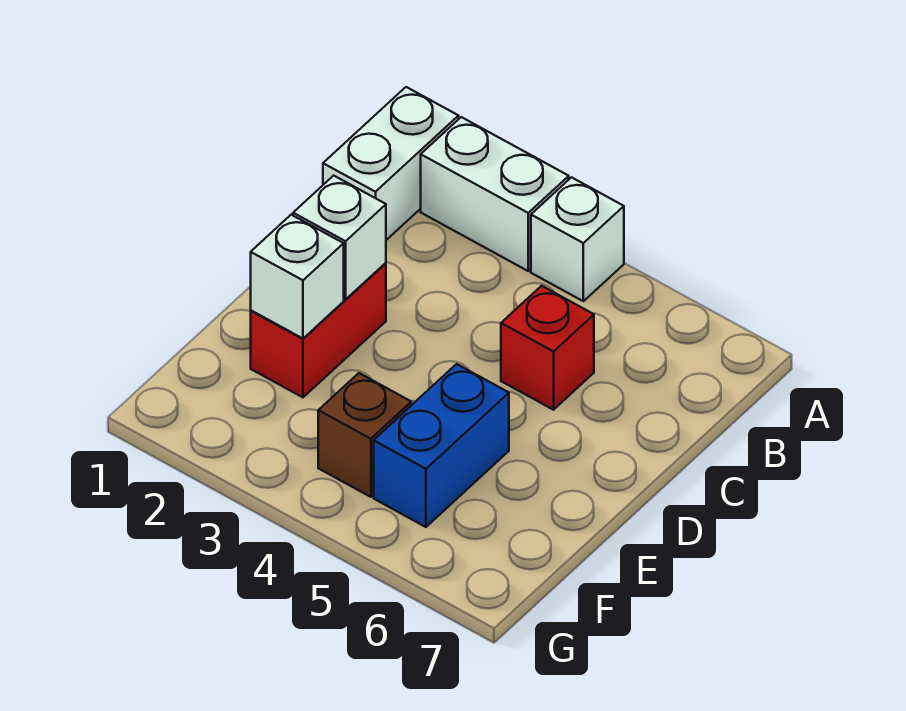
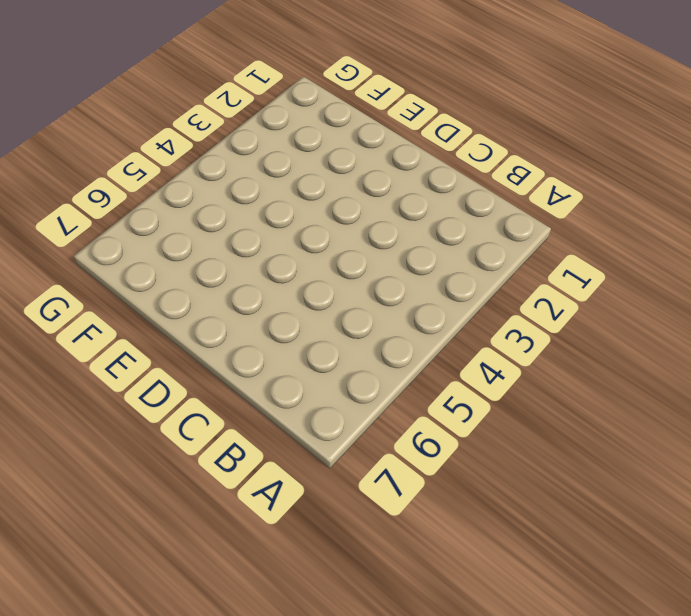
none -> white 1x2 brick [323,87,459,240]
none -> white 1x2 brick [421,117,569,271]

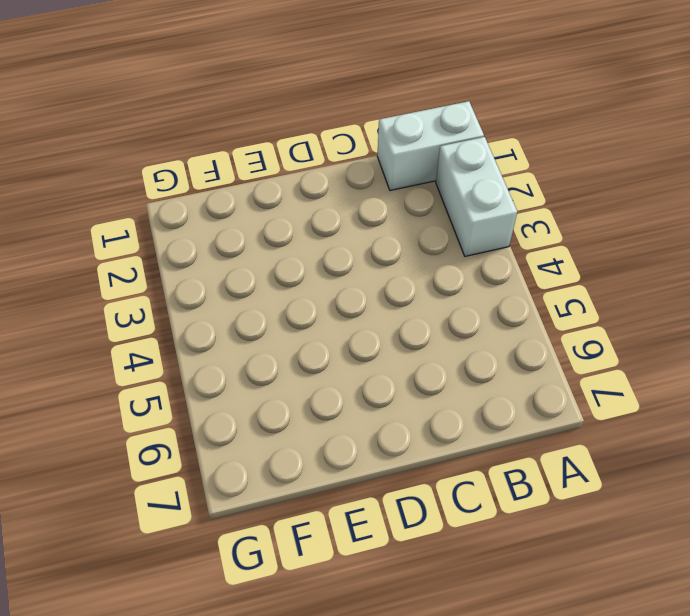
none -> white 1x1 brick [531,177,624,301]
none -> red 1x1 brick [501,286,594,410]

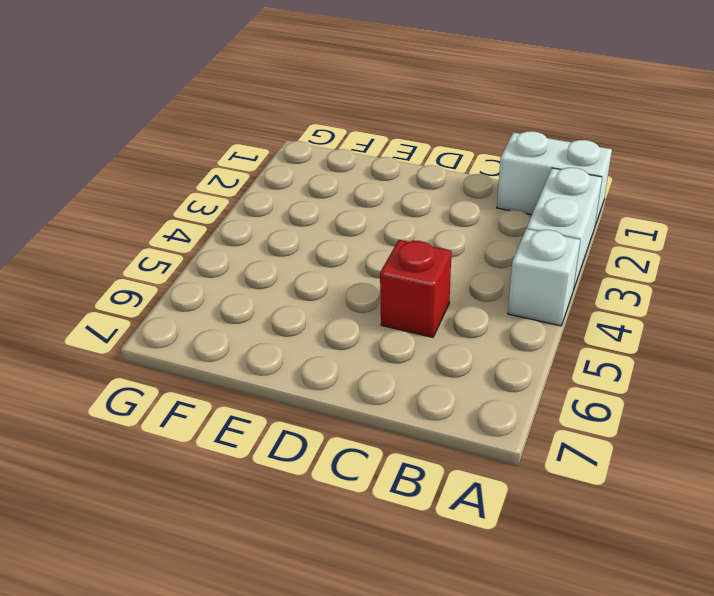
none -> red 1x2 brick [251,263,386,397]
none -> blue 1x2 brick [374,364,509,527]

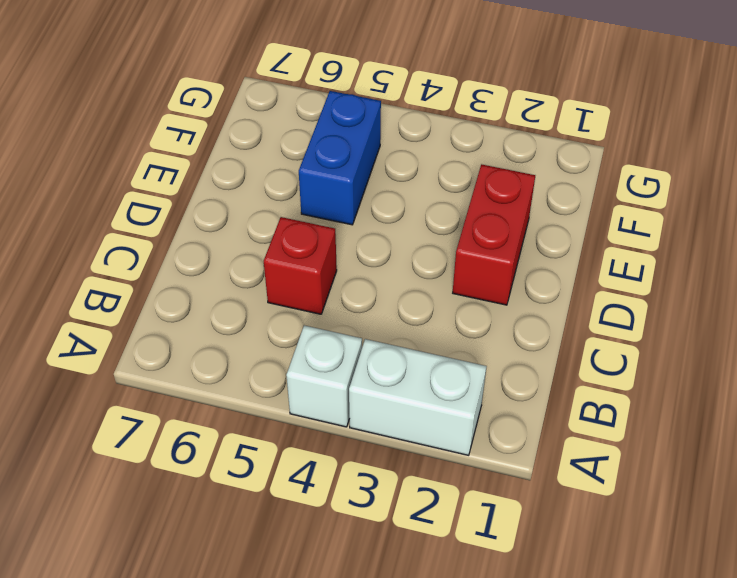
none -> white 1x2 brick [323,87,459,240]
none -> brown 1x1 brick [318,373,411,497]

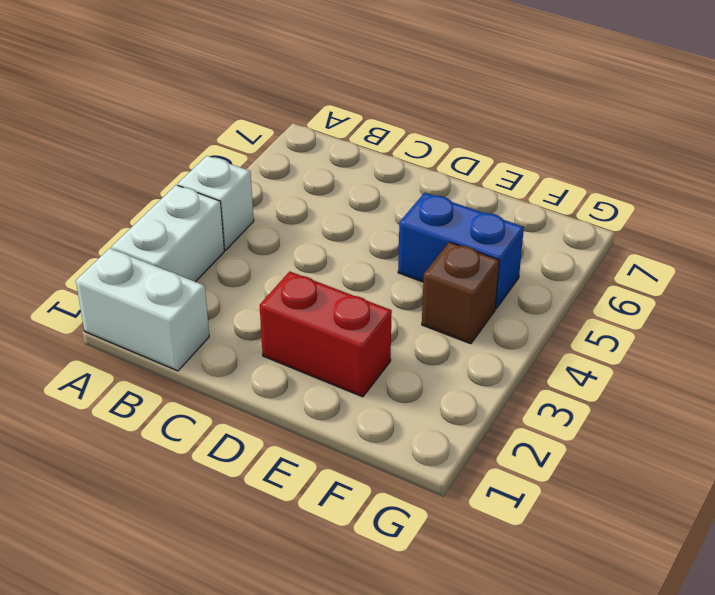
none -> red 1x1 brick [501,286,594,410]
none -> white 1x1 brick [293,176,386,299]

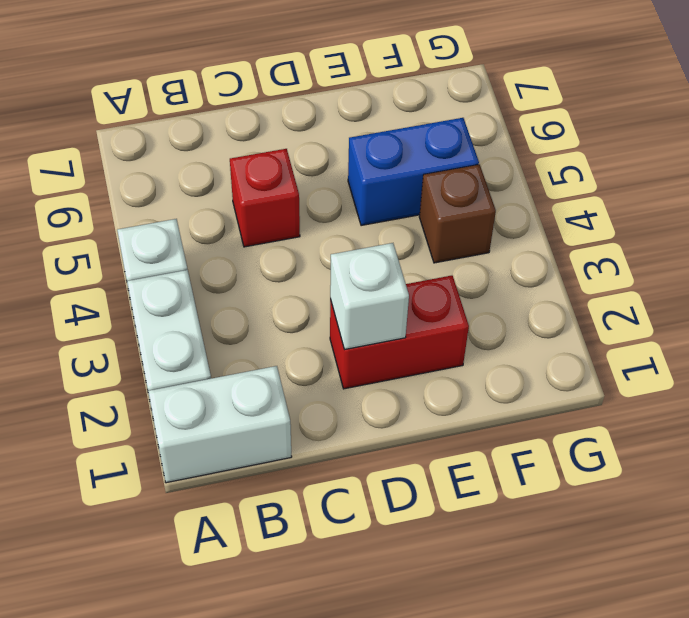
none -> white 1x1 brick [251,215,344,338]

